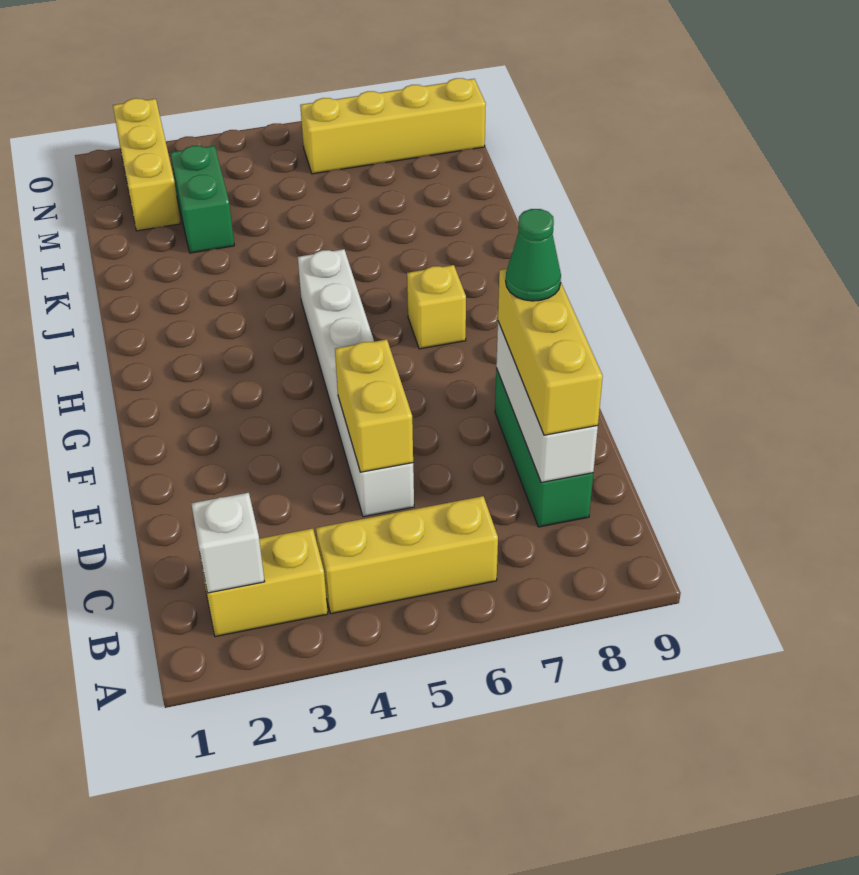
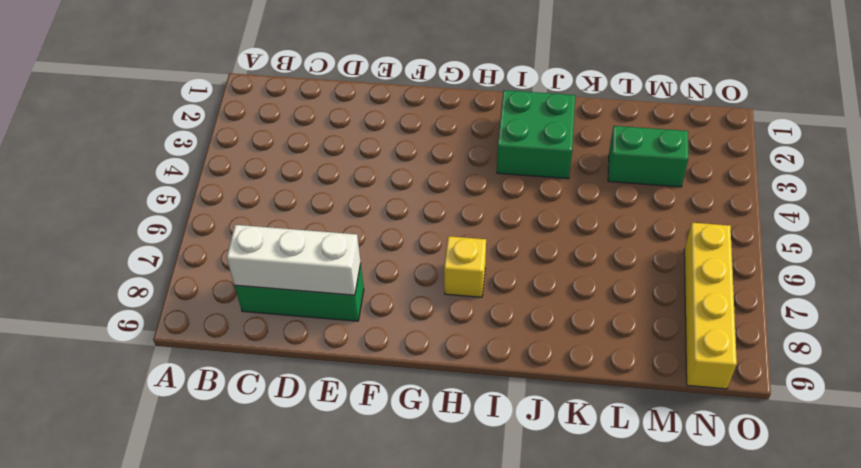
green 2x2 brick [497,90,575,179] -> none
none -> yellow 1x2 brick [200,529,328,637]
none -> yellow 1x3 brick [316,496,498,614]
none -> white 1x6 brick [298,249,414,517]

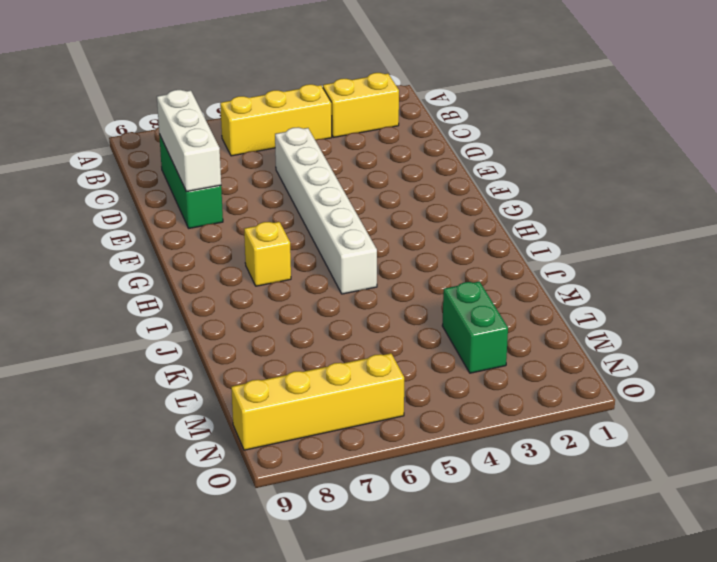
none -> yellow 1x3 brick [113,98,181,231]
none -> white 1x1 brick [191,493,265,593]
none -> yellow 1x2 brick [335,339,413,472]

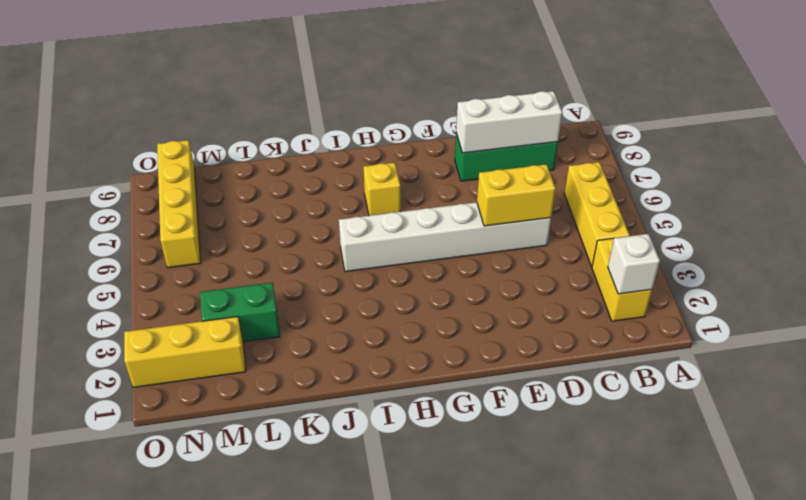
none -> yellow 1x3 brick [498,269,603,435]
none -> green 1x1 cone [506,209,561,301]

